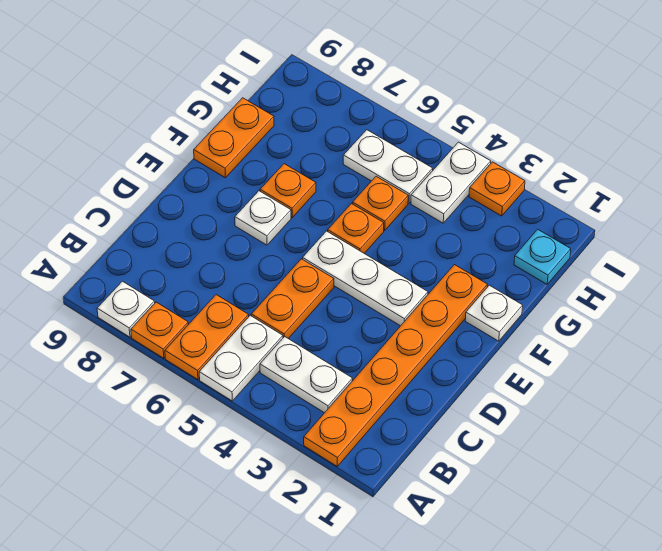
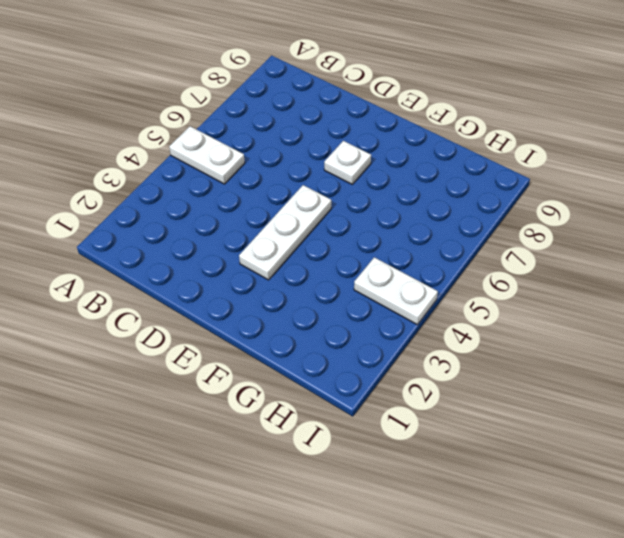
none -> orange 1x6 plate [304,265,488,466]
none -> orange 1x2 plate [165,295,249,380]
none -> orange 1x1 plate [131,302,188,358]

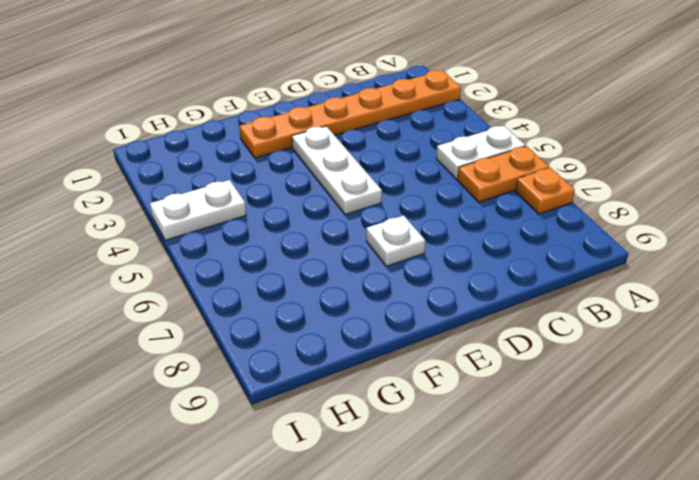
none -> white 1x1 plate [97,281,155,337]
none -> white 1x2 plate [260,336,353,413]
none -> orange 1x2 plate [251,259,334,339]

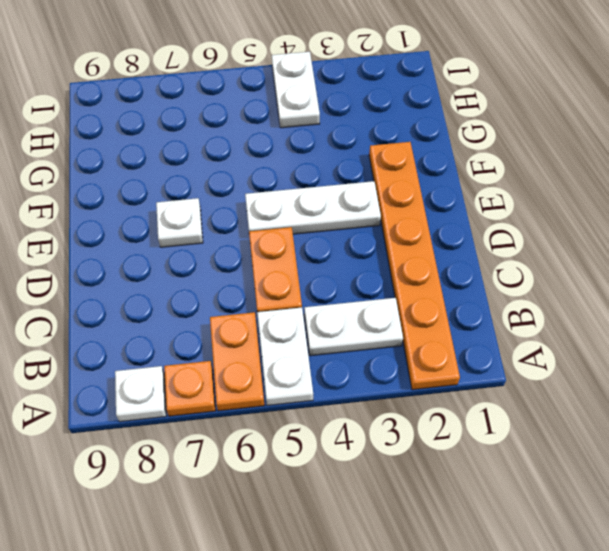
none -> white 1x1 plate [465,285,523,341]
none -> orange 1x1 plate [328,204,384,254]
none -> orange 1x1 plate [260,164,316,218]

